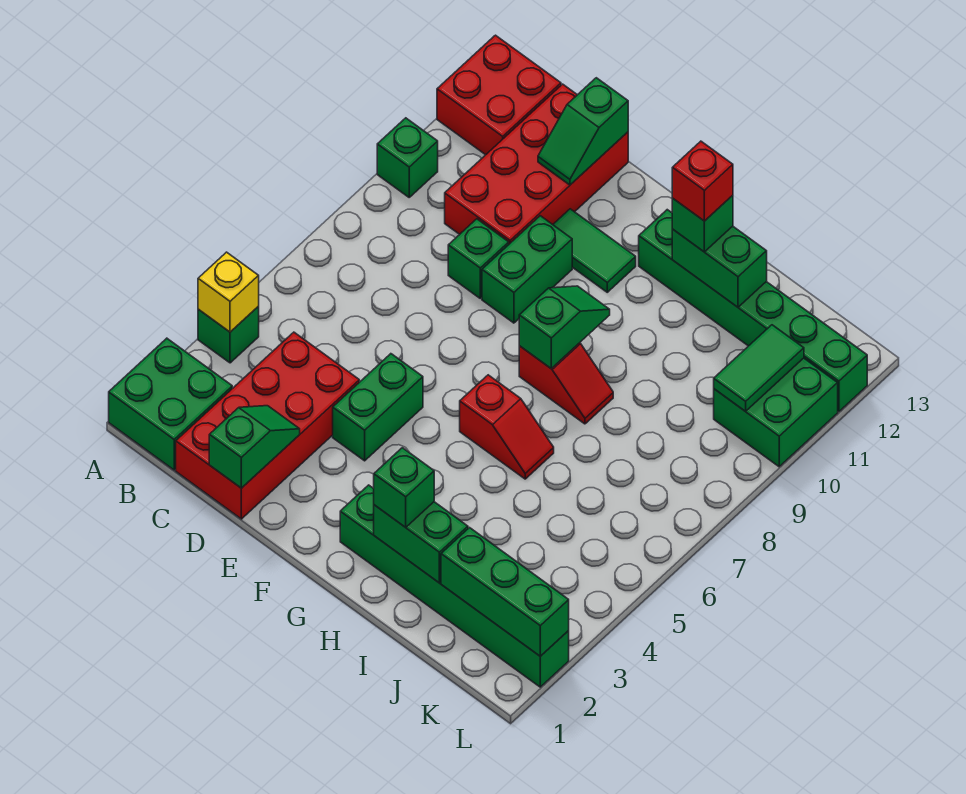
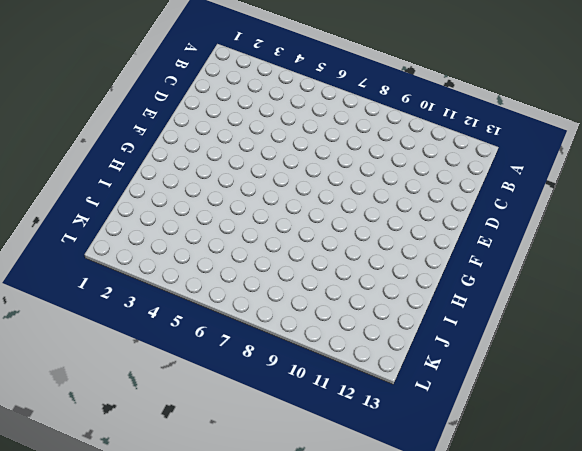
none -> green 2x2 brick [109,338,232,470]
none -> green 1x1 brick [198,307,259,363]
none -> green 1x1 brick [377,118,438,197]

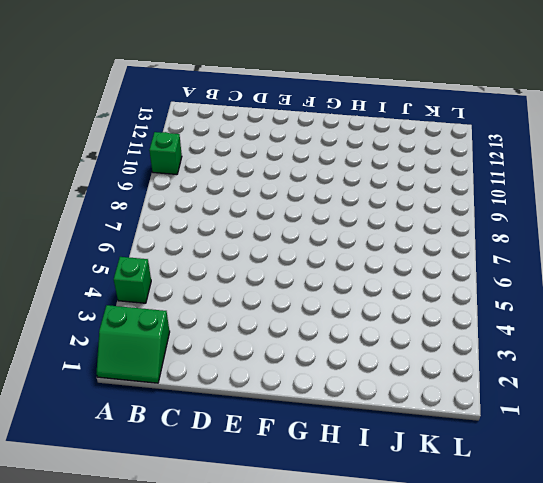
green 2x2 slope [97,305,170,383] -> green 2x2 brick [109,338,232,470]
none -> red 2x2 brick [437,35,561,155]
none -> red 2x4 brick [176,332,359,519]
none -> red 2x4 brick [445,84,628,244]

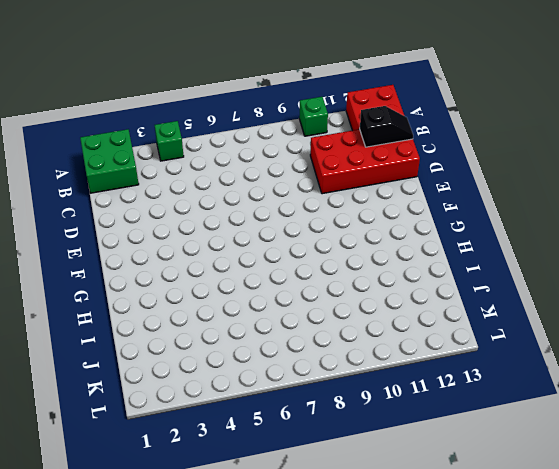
black 1x2 slope [359,106,413,147] -> none
none -> red 2x4 brick [176,332,359,519]
none -> green 1x1 brick [448,219,509,298]
none -> green 1x2 brick [333,354,423,461]

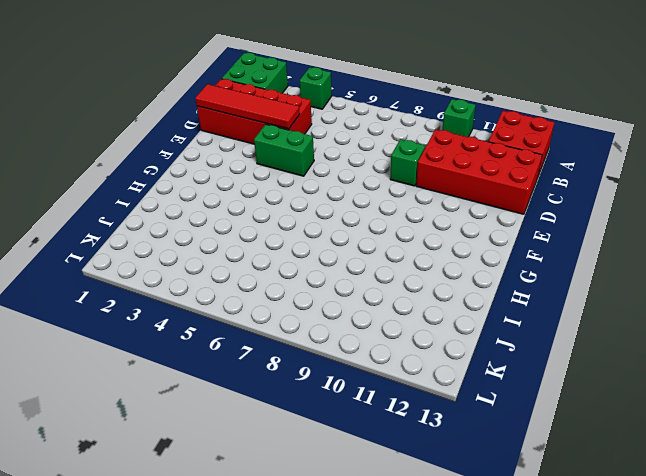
red 1x4 tile [195,84,300,129] -> green 1x2 slope [209,406,300,488]
none -> green 1x2 brick [482,216,572,323]
none -> green 1x2 tile [553,209,636,292]
none -> green 1x6 brick [340,485,569,687]

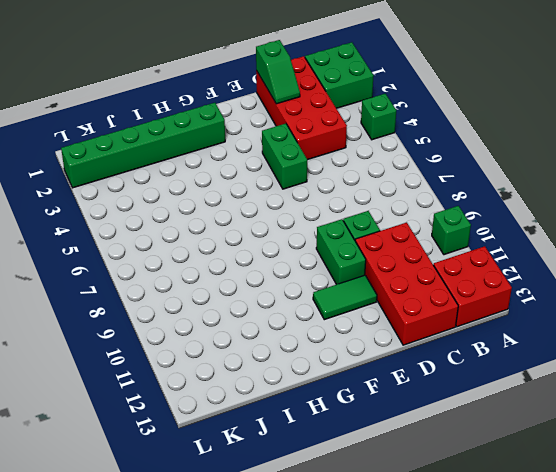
none -> red 1x2 slope [460,375,554,479]
none -> red 1x2 slope [519,343,613,424]
none -> green 1x6 brick [639,210,867,412]

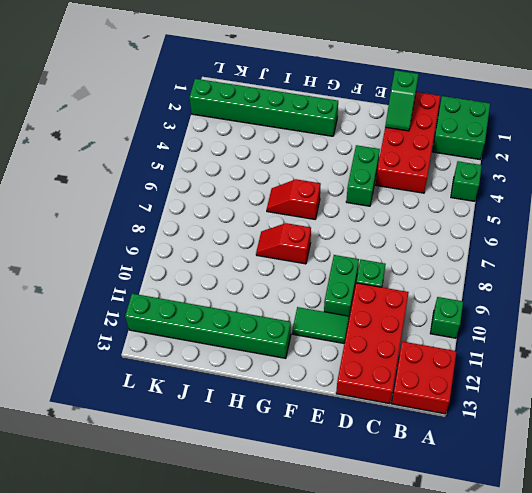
none -> green 2x2 brick [714,358,838,467]
none -> yellow 1x1 brick [198,252,259,332]
none -> green 1x2 slope [538,78,628,185]

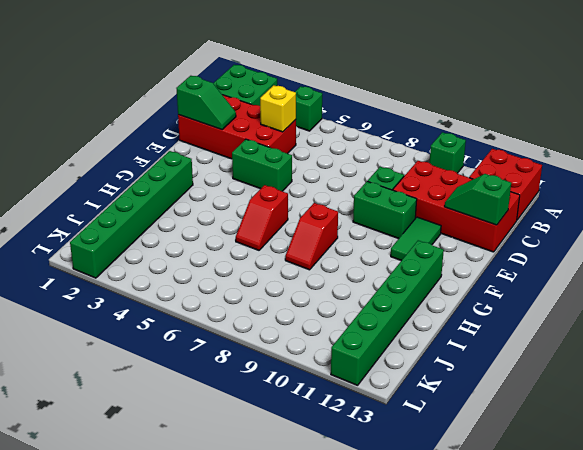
yellow 1x1 brick [260,85,296,132] -> yellow 1x1 brick moved to [198,252,259,332]
none -> green 2x2 brick [714,358,838,467]
none -> green 1x2 slope [519,286,610,368]
none -> green 1x2 brick [374,502,468,583]

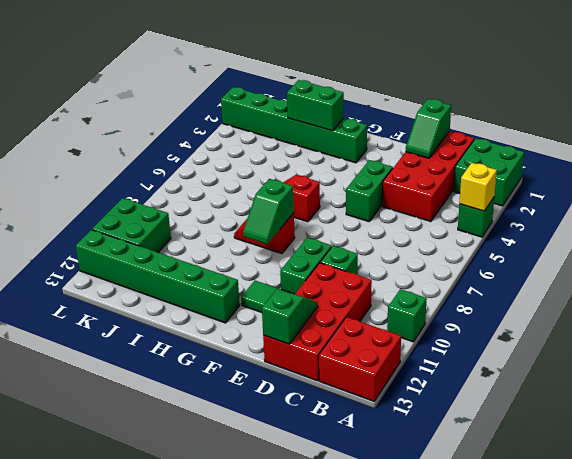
none -> green 1x2 brick [672,226,767,307]
none -> green 1x3 brick [441,528,569,656]
none -> green 1x2 tile [714,325,804,411]

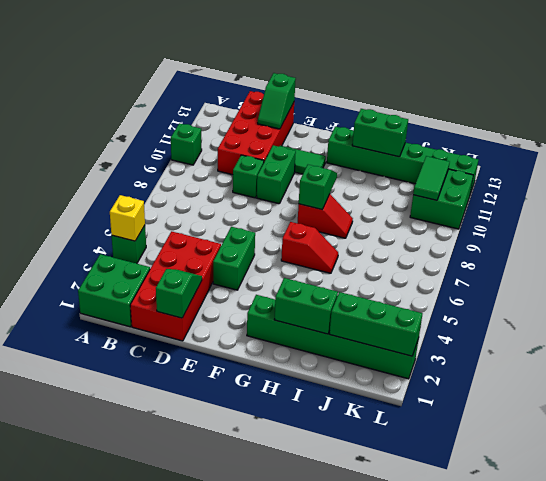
none -> red 2x2 brick [437,35,561,155]
none -> green 1x1 brick [374,448,434,527]
none -> green 1x1 brick [672,195,733,252]

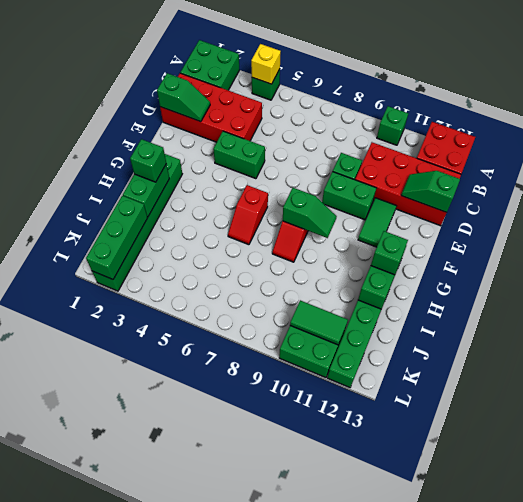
none -> red 1x1 brick [672,141,733,221]

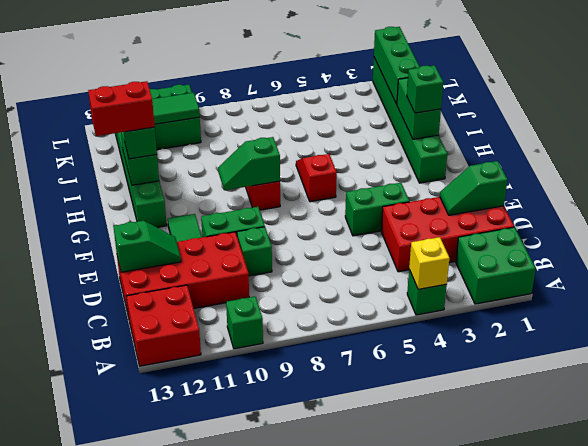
red 1x2 brick [88,81,155,136] -> red 1x1 brick [672,141,733,221]

